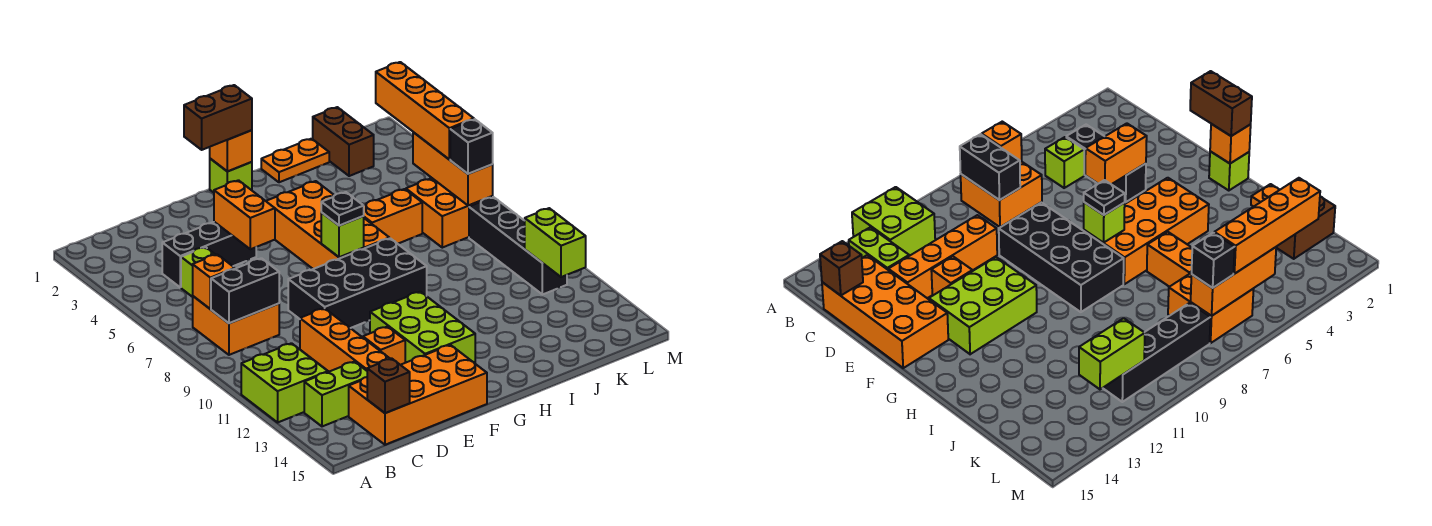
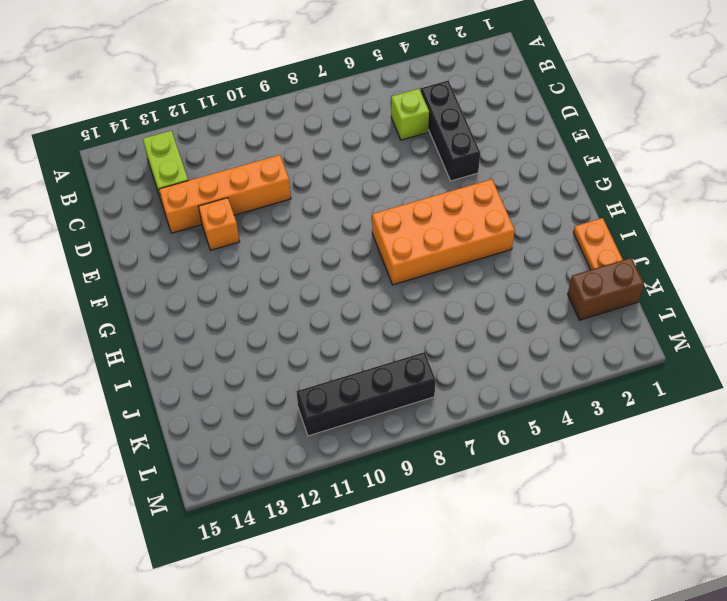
none -> lime 2x2 brick [241,343,328,422]
none -> orange 2x2 brick [193,296,279,355]
none -> orange 2x4 brick [349,345,487,445]

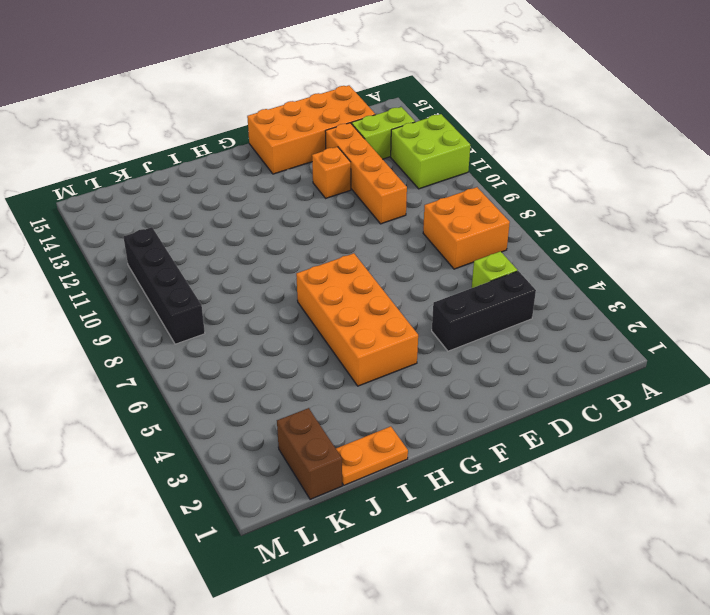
none -> black 2x4 brick [288,238,427,328]
none -> lime 2x3 brick [370,292,475,363]
none -> lime 1x1 brick [210,159,252,193]

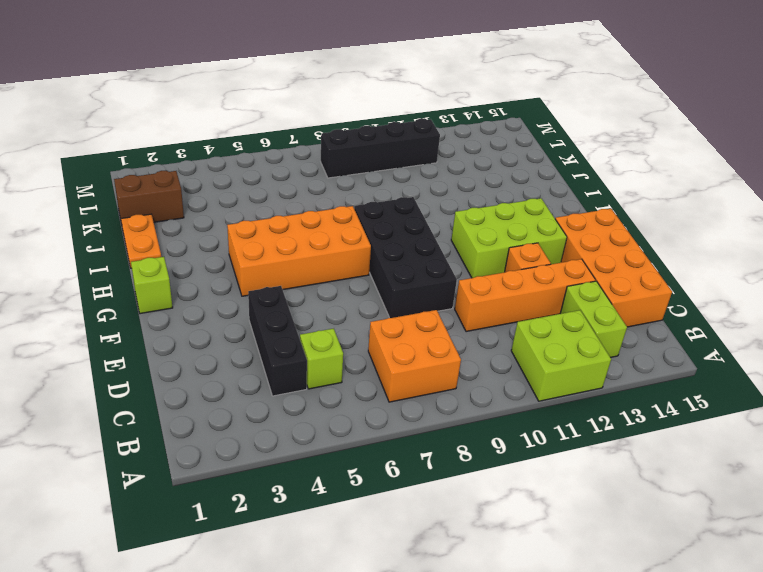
none -> orange 1x2 brick [364,189,422,244]
none -> orange 2x2 brick [406,178,493,248]
none -> orange 1x1 brick [193,254,235,309]

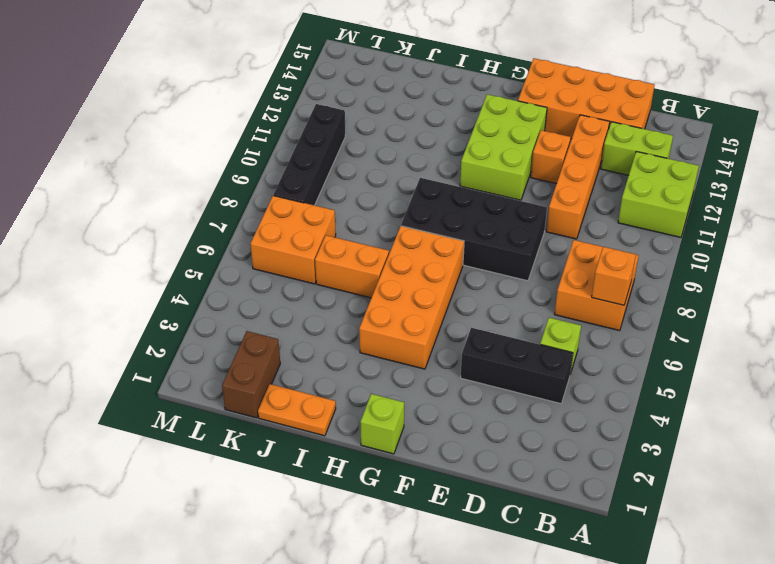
none -> black 1x2 brick [211,258,279,323]
none -> brown 1x1 brick [367,358,410,413]
none -> orange 1x2 brick [214,180,275,249]

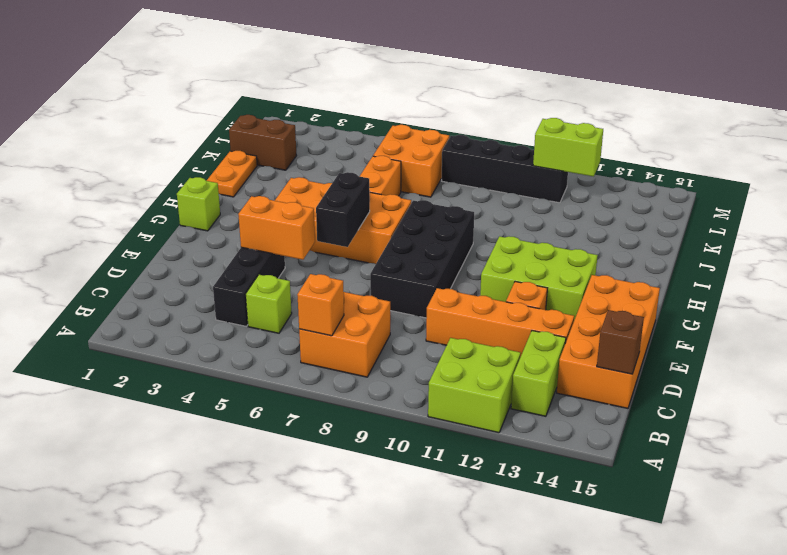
black 1x2 brick [316,172,370,247] -> black 1x2 brick moved to [211,258,279,323]
none -> orange 1x1 brick [210,130,252,171]
none -> lime 1x1 brick [321,213,364,257]
none -> orange 1x3 brick [413,132,493,206]

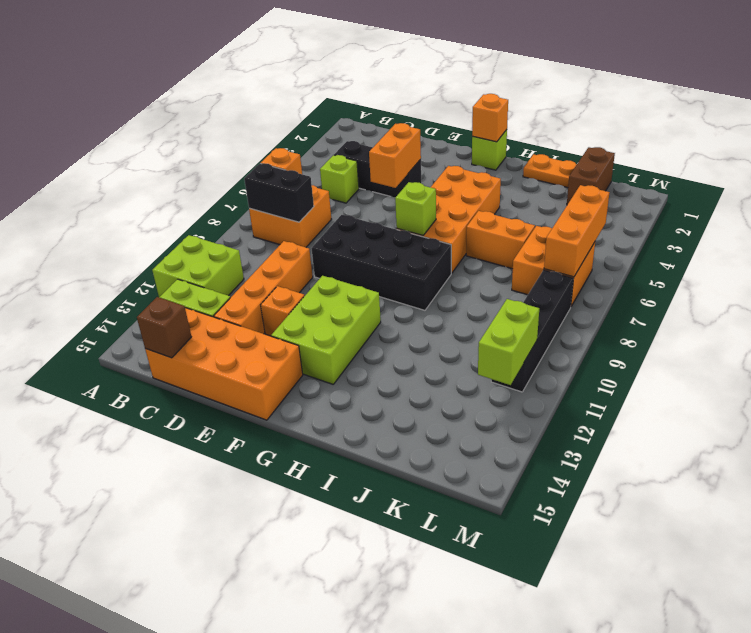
none -> brown 1x2 brick [184,85,252,150]
none -> black 1x1 plate [321,192,364,226]
none -> orange 1x4 brick [376,62,474,159]

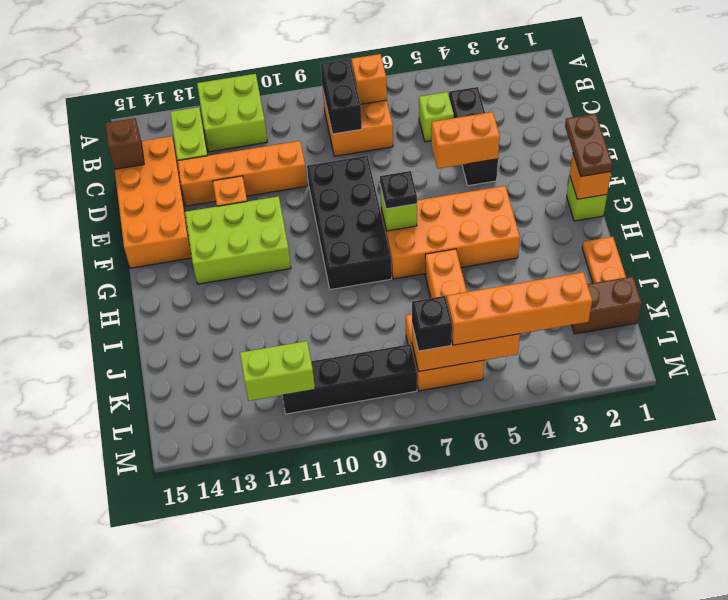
brown 1x2 plate [565,114,612,177] -> brown 1x2 brick [184,85,252,150]

